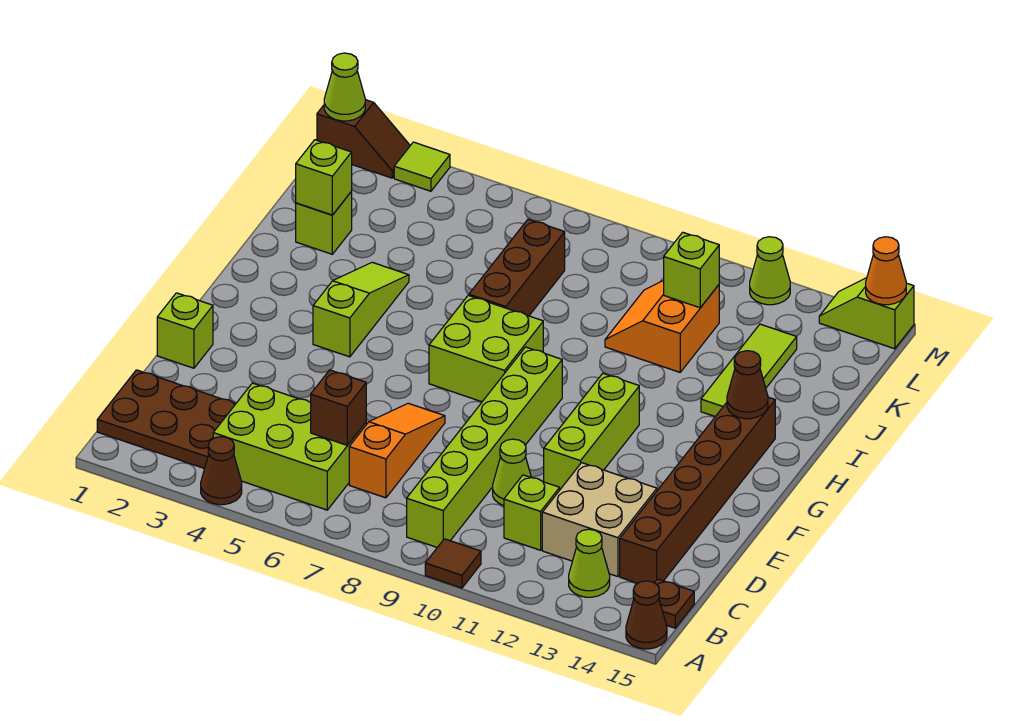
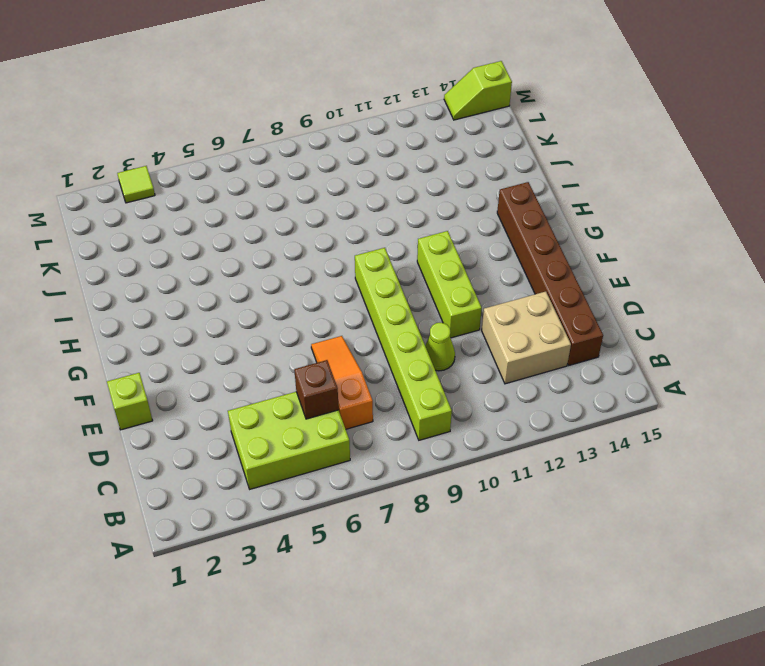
none -> brown 1x1 cone [201,437,242,505]
none -> brown 1x1 tile [425,539,481,588]
none -> brown 1x1 cone [626,581,667,649]
none -> brown 2x3 plate [97,370,235,469]

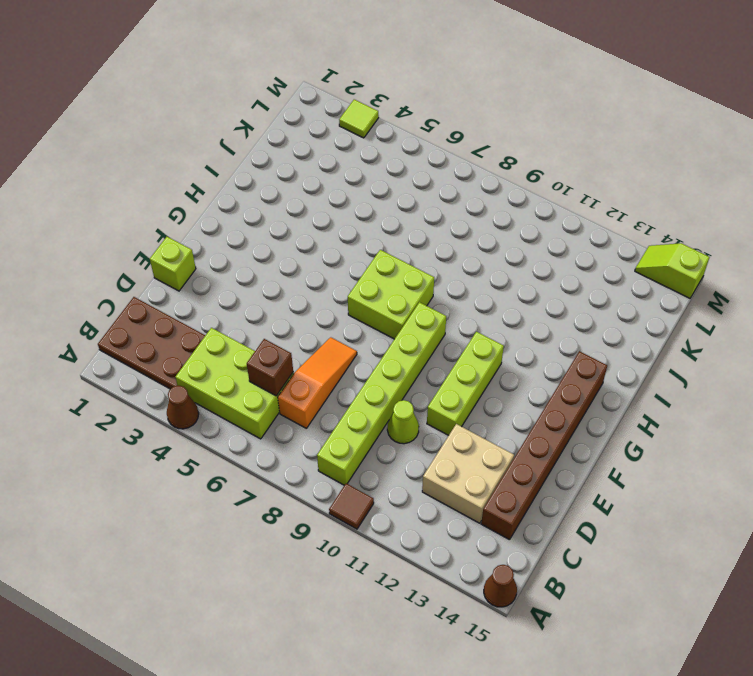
none -> lime 1x1 cone [569,529,610,597]
none -> brown 1x1 plate [655,579,694,628]
none -> lime 1x1 brick [504,475,560,550]
none -> lime 1x3 slope [313,262,409,357]

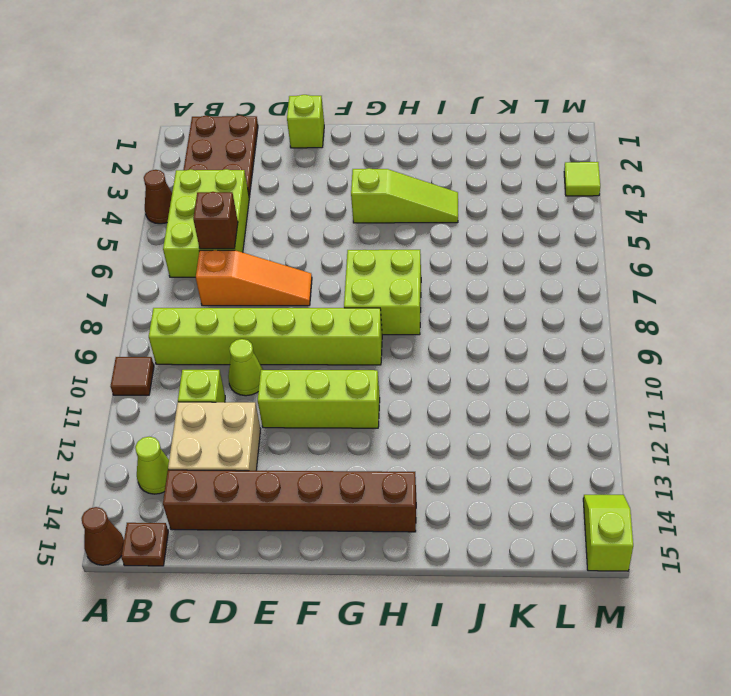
none -> brown 1x3 brick [469,219,565,316]
none -> lime 1x3 tile [701,324,797,417]
none -> lime 1x1 brick [296,192,352,254]
none -> orange 2x2 slope [605,280,719,372]

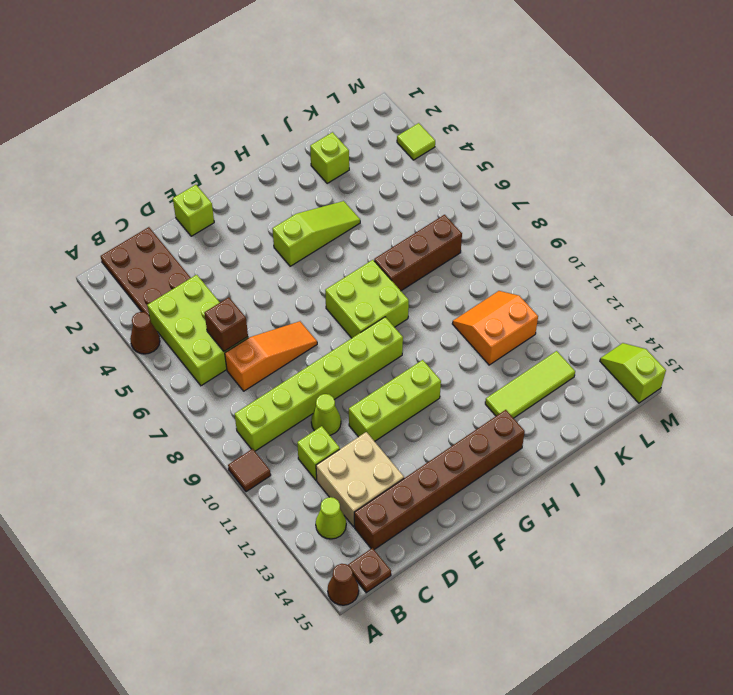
none -> brown 1x2 slope [317,100,410,178]
none -> lime 1x1 cone [750,237,790,305]
none -> brown 1x1 cone [727,351,768,419]
none -> lime 1x1 brick [296,140,352,215]

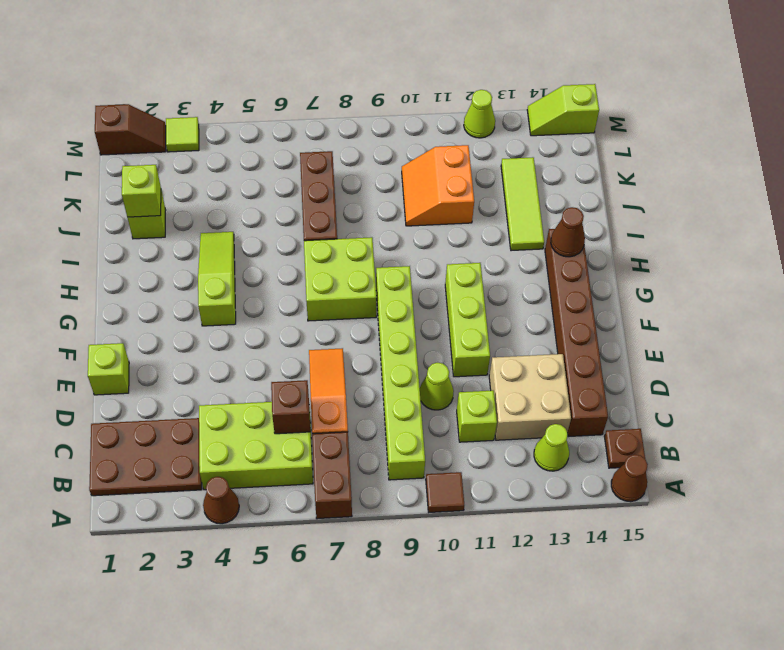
brown 1x2 brick [312,432,352,519] -> none
none -> lime 1x1 brick [664,232,719,308]
none -> lime 1x1 cone [324,53,365,121]
none -> orange 1x1 cone [866,237,906,305]

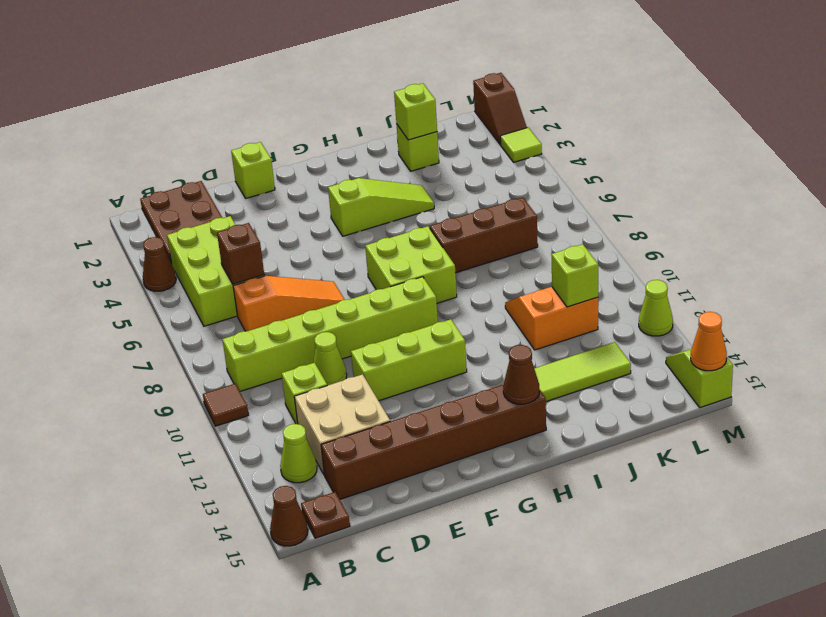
none -> lime 1x1 cone [324,53,365,121]

